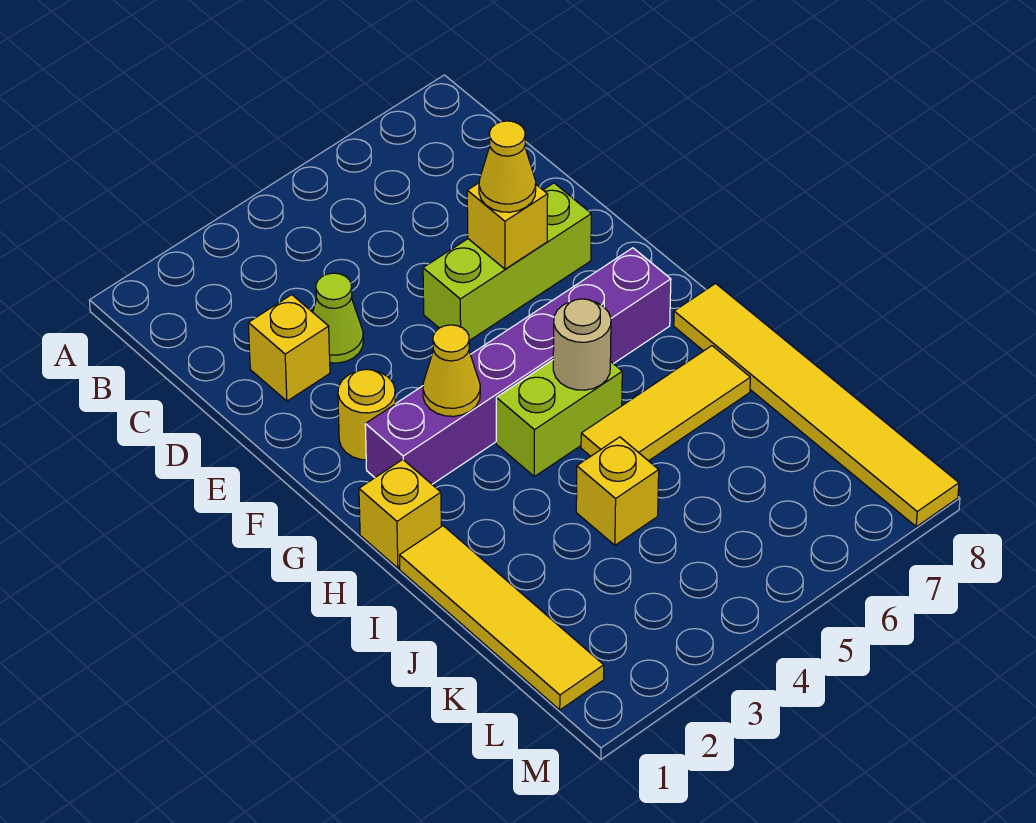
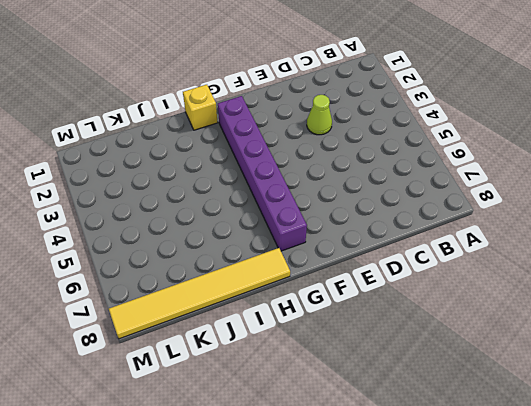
none -> yellow 1x1 brick [248,295,330,401]
none -> lime 1x3 brick [423,183,591,341]
none -> yellow 1x1 round brick [338,369,395,460]

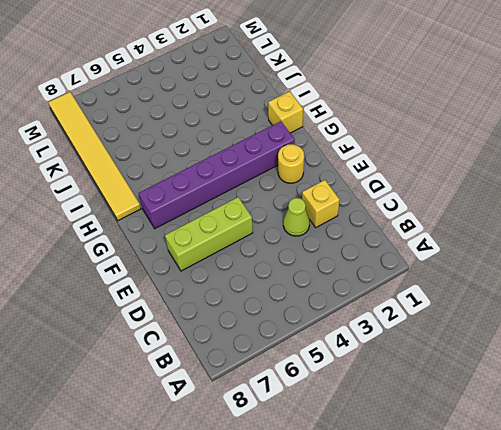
none -> lime 1x2 brick [496,360,622,476]
none -> yellow 1x4 tile [400,526,604,710]
none -> yellow 1x3 tile [581,346,750,461]

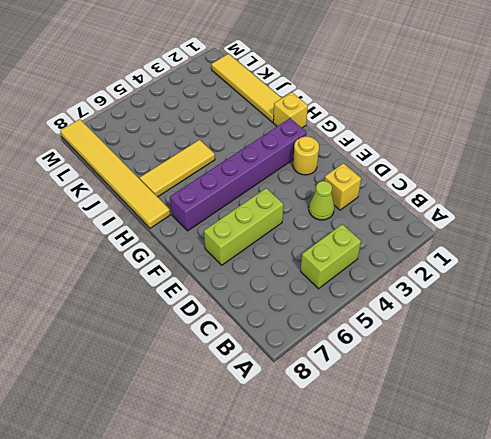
lime 1x2 brick [301,224,361,289] -> lime 1x2 brick moved to [496,360,622,476]
none -> yellow 1x1 brick [576,437,659,545]
none -> yellow 1x1 brick [467,183,548,269]
none -> yellow 1x1 cone [423,325,480,416]

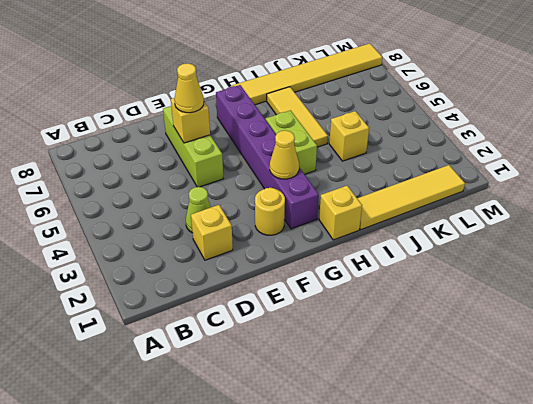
none -> tan 1x1 round brick [553,299,611,390]

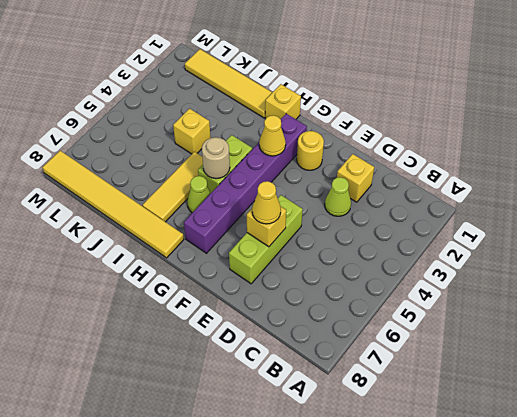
lime 1x1 cone [187,176,211,213] -> none

